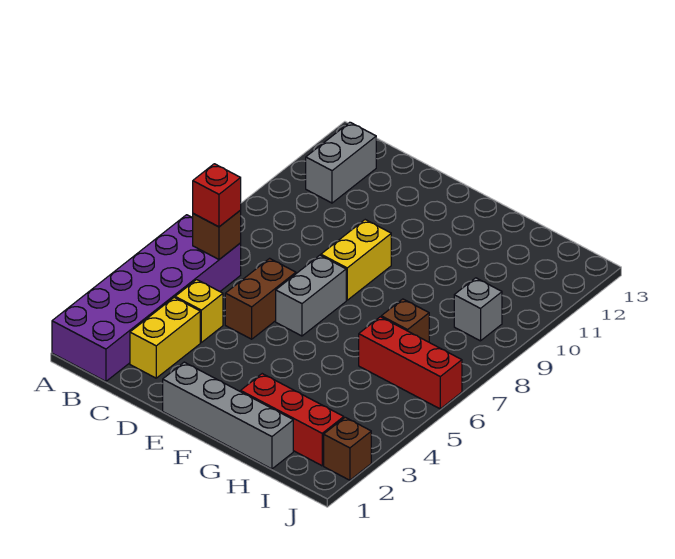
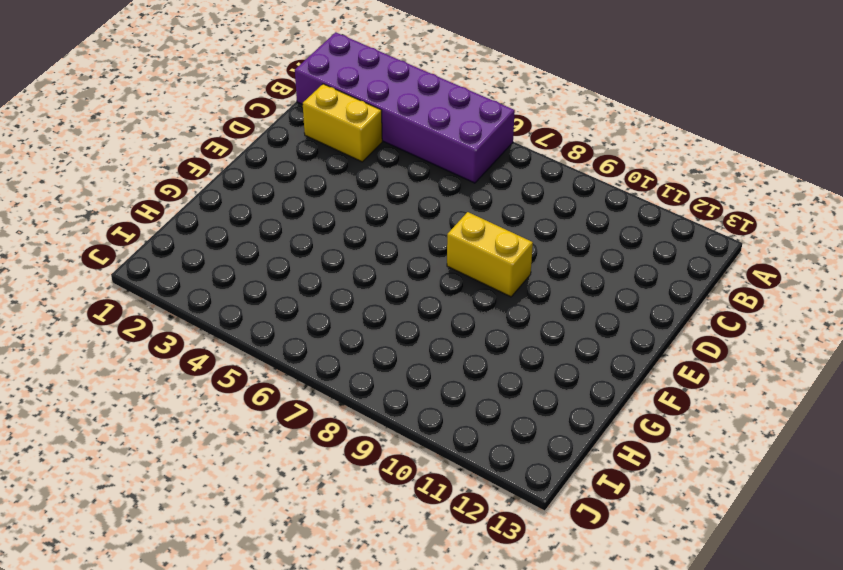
none -> grey 1x2 brick [306,122,376,203]
none -> yellow 1x1 brick [175,280,223,342]
none -> brown 1x2 brick [225,258,296,339]

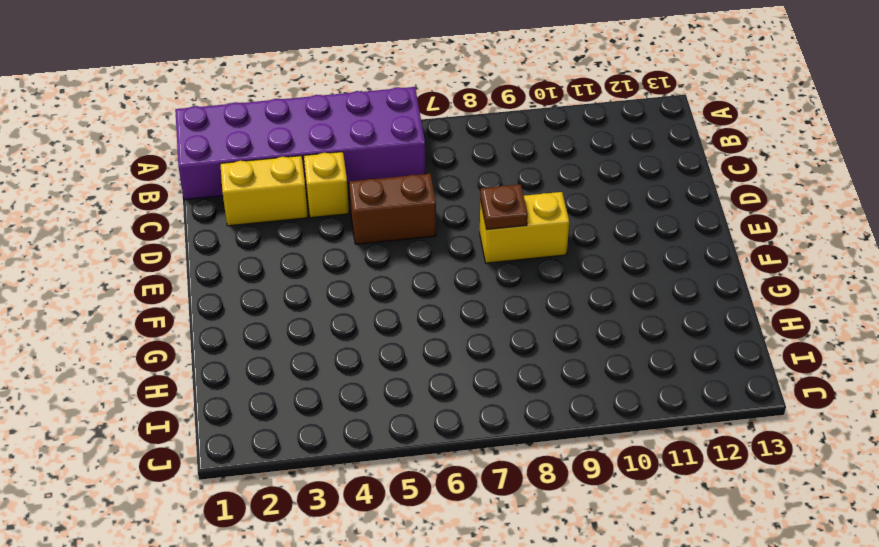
brown 1x1 plate [480,184,528,230] -> none
none -> grey 1x2 brick [306,122,376,203]
none -> grey 1x4 brick [163,362,293,469]
none -> grey 1x2 brick [276,255,346,336]

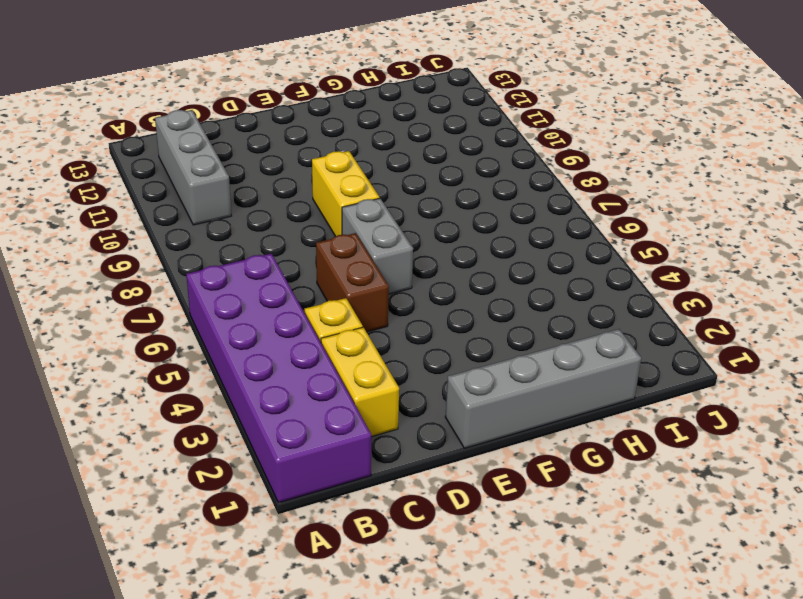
grey 1x3 brick [155,110,231,225] -> grey 1x2 brick [306,122,376,203]
none -> red 1x3 brick [241,374,344,466]
none -> red 1x3 brick [359,317,462,409]
none -> brown 1x1 brick [381,299,429,342]

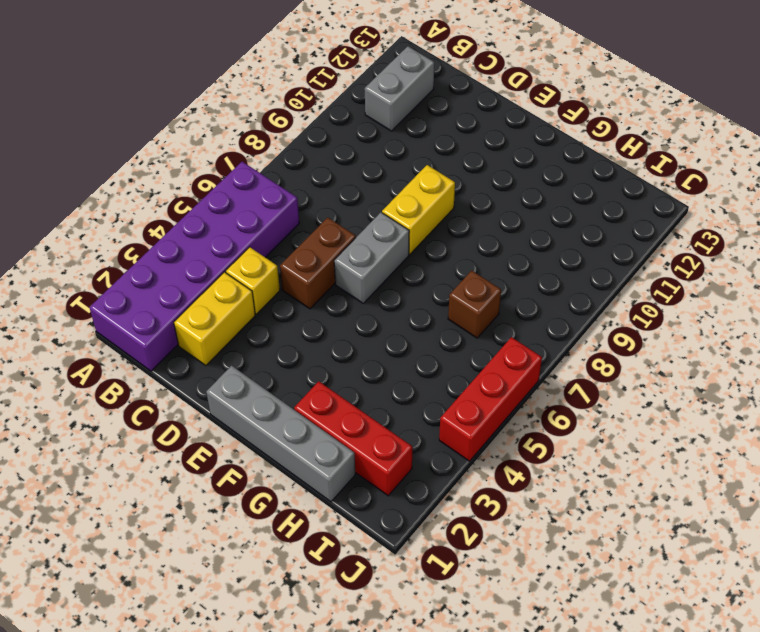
red 1x3 brick [439,337,542,461] -> red 1x3 brick turned to [359,317,462,409]
none -> grey 1x1 brick [454,278,502,341]
none -> brown 1x1 brick [324,417,371,480]
none -> brown 1x1 brick [193,211,241,259]

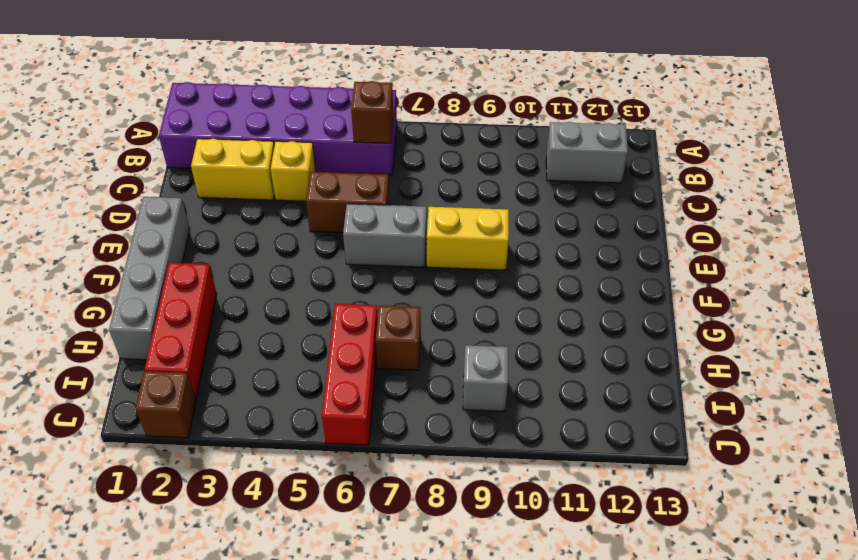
none -> red 1x1 brick [193,164,241,227]

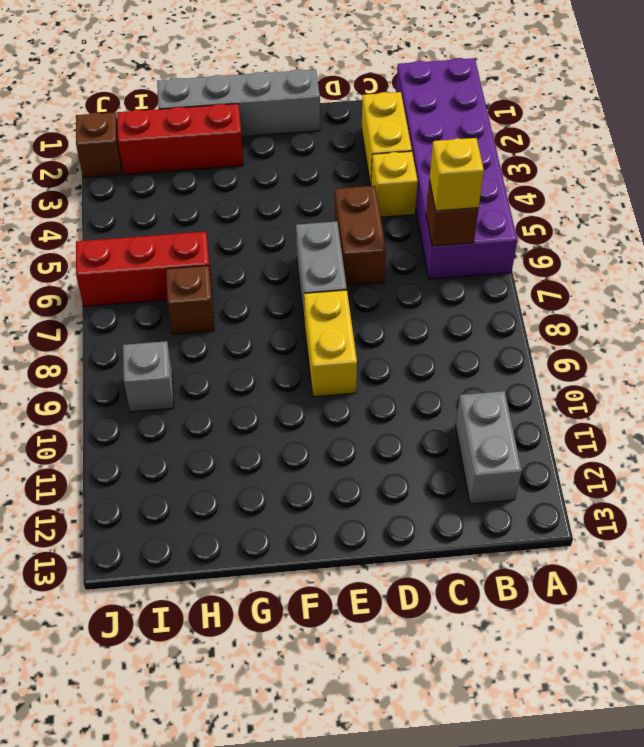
yellow 1x1 brick [429,138,484,211] -> red 1x1 brick [193,164,241,227]

